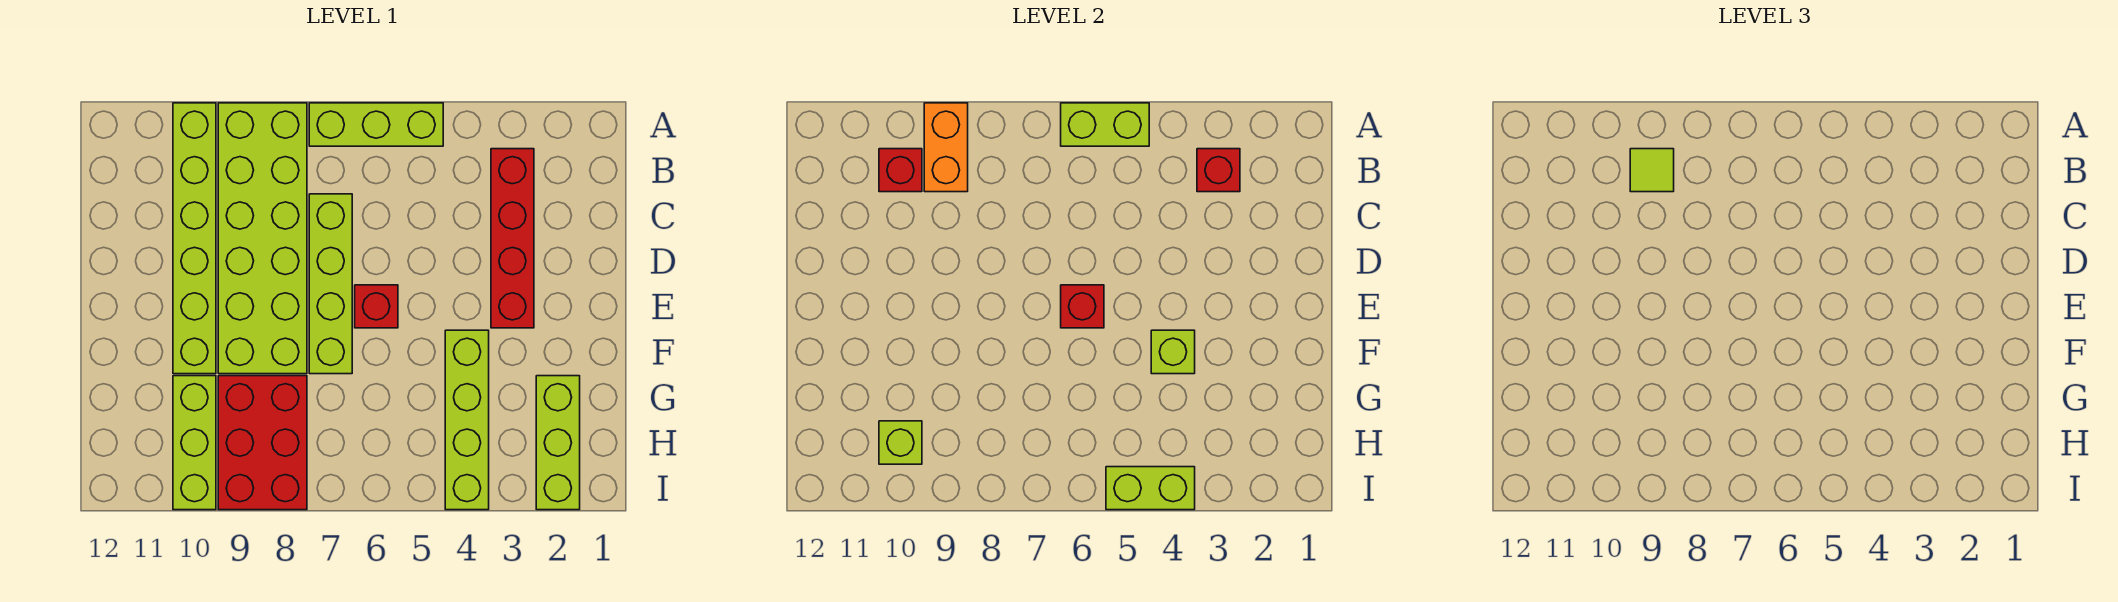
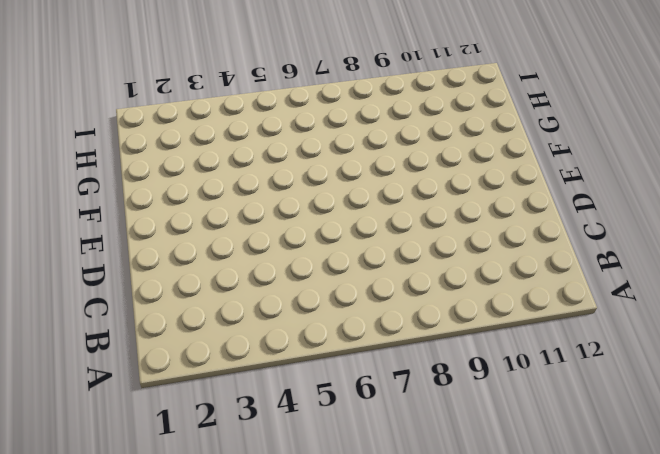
none -> lime 1x3 brick [309,103,443,146]
none -> lime 2x6 brick [218,103,307,374]
none -> lime 1x6 brick [173,103,216,374]

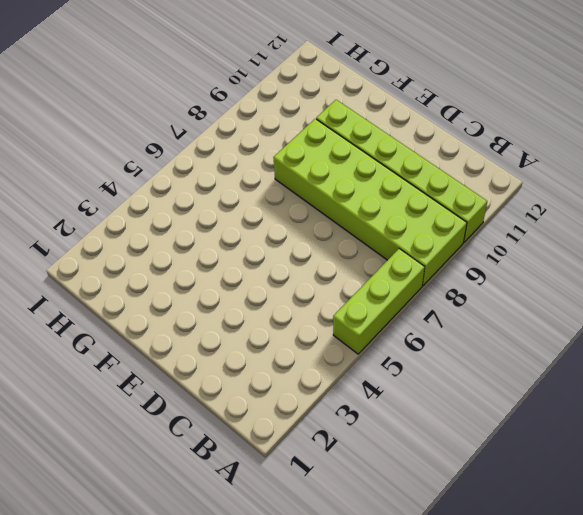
none -> red 1x4 brick [491,149,534,328]
none -> lime 1x4 brick [309,194,352,374]
none -> red 1x1 brick [355,285,398,328]

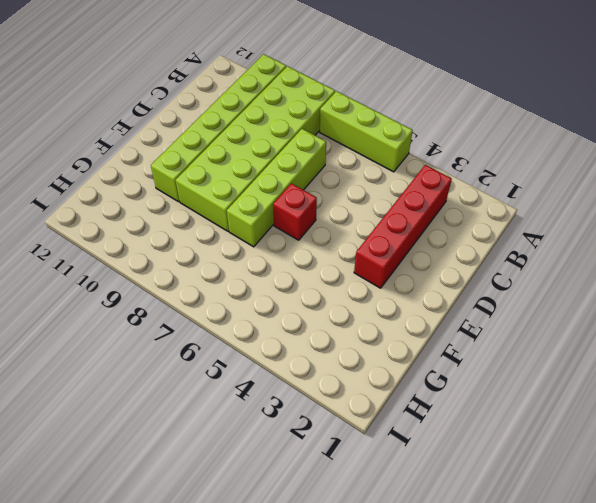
none -> lime 1x4 brick [445,330,489,510]
none -> lime 1x3 brick [536,376,580,510]
none -> red 2x3 brick [218,376,307,510]

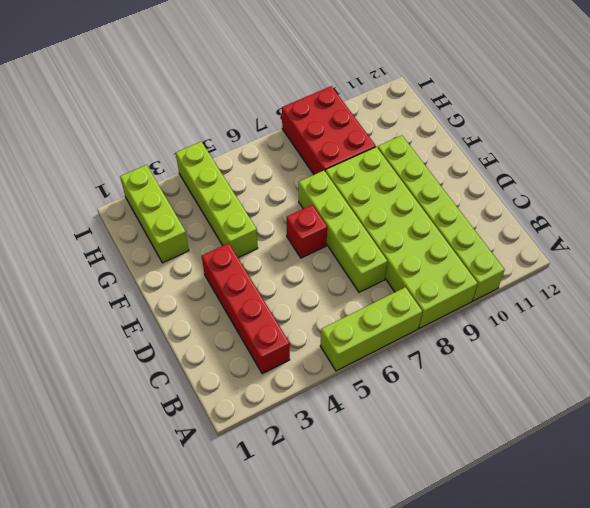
none -> lime 1x3 brick [173,376,216,510]
none -> lime 1x2 brick [1061,103,1149,146]
none -> orange 1x2 brick [924,103,968,192]

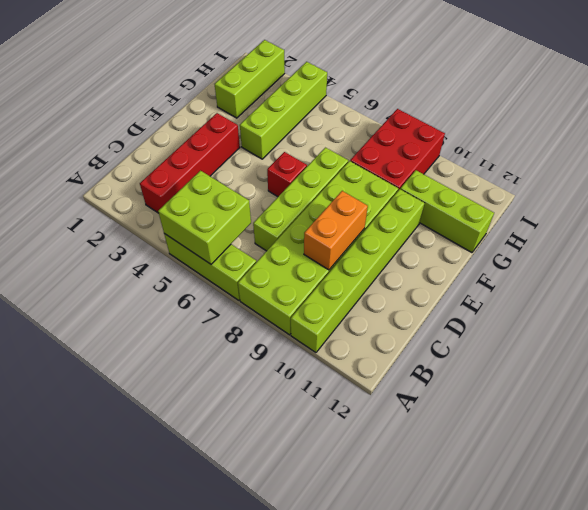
lime 2x2 brick [158,171,251,264] -> lime 1x2 brick [1061,103,1149,146]
orange 1x2 brick [304,191,368,270] -> orange 1x2 brick moved to [924,103,968,192]
lime 1x3 brick [400,170,494,253] -> lime 1x3 brick turned to [173,376,216,510]
none -> red 1x1 brick [1197,149,1240,192]
none -> red 1x1 brick [879,149,922,192]
none -> red 1x1 brick [1061,285,1104,328]

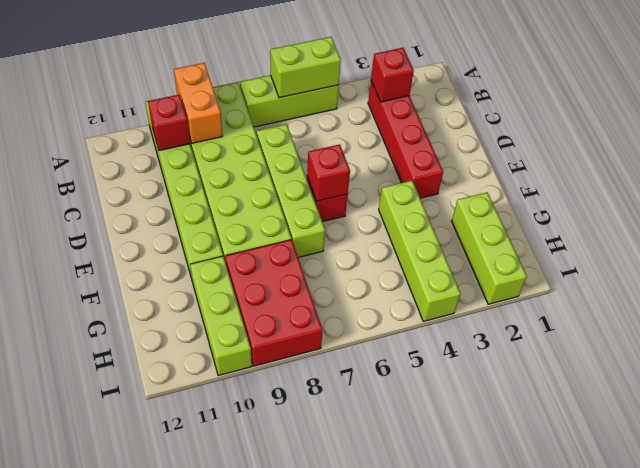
none -> lime 1x1 brick [1151,330,1195,374]
none -> lime 1x1 brick [879,421,922,464]
none -> lime 1x2 brick [1106,467,1195,510]

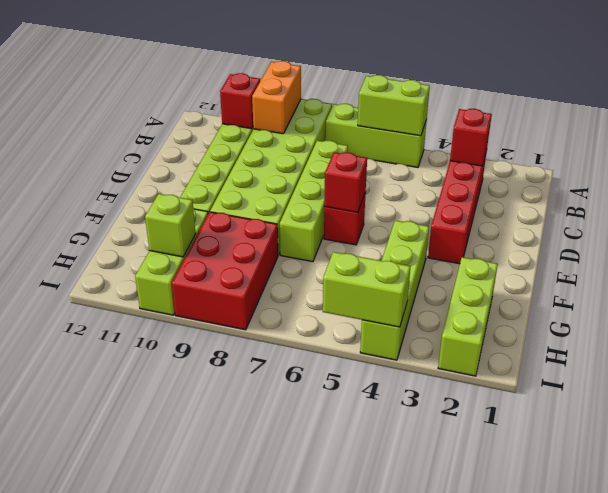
none -> lime 1x1 brick [1151,330,1195,374]
none -> lime 1x1 tile [1630,149,1674,192]

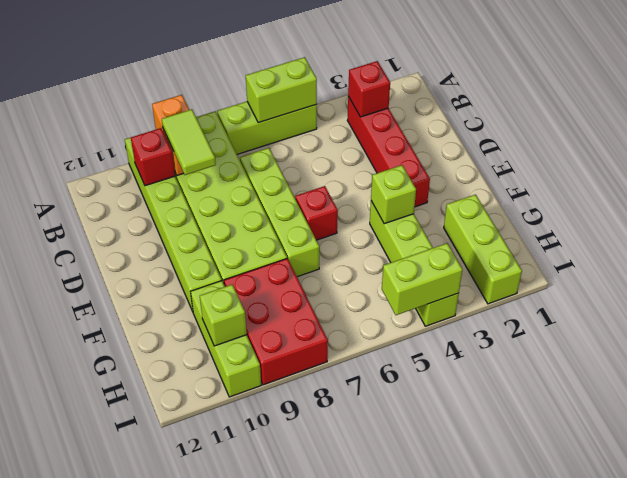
lime 1x2 tile [162,109,216,175] -> lime 1x1 tile [1630,149,1674,192]
none -> red 1x1 brick [1061,285,1104,328]

